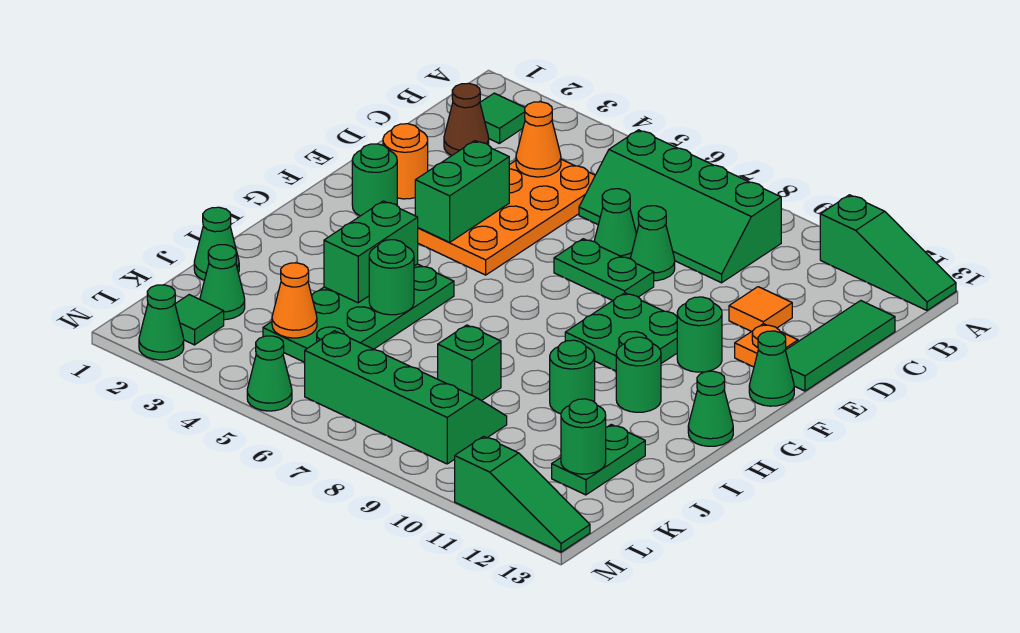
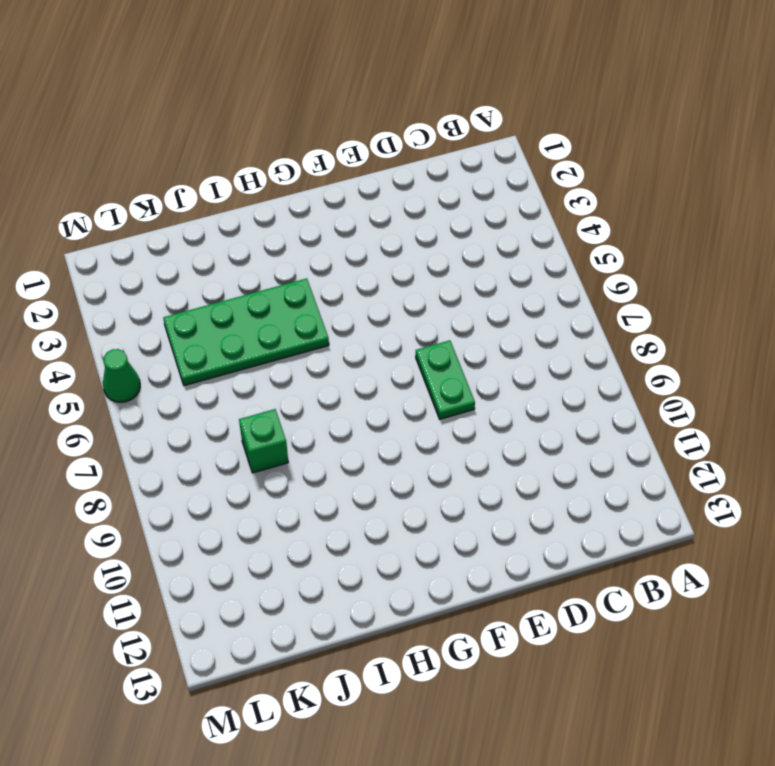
none -> green 1x3 slope [820,195,956,310]
none -> green 1x1 tile [480,93,525,144]
none -> green 2x4 slope [579,130,781,283]
none -> brown 1x1 cone [444,83,489,156]

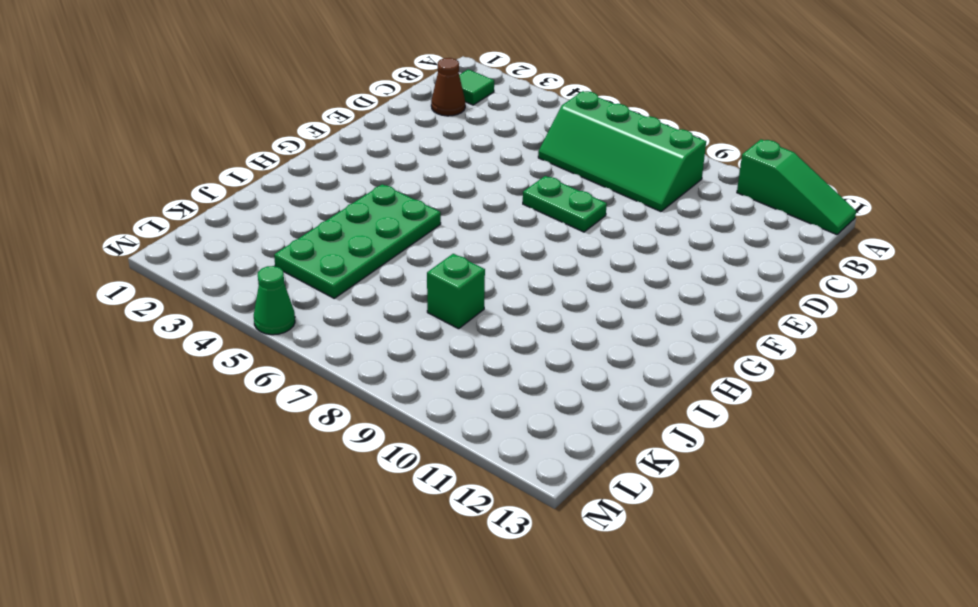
none -> orange 2x4 plate [418,159,595,275]
none -> green 1x3 tile [786,301,895,391]
none -> green 1x1 cone [594,189,636,259]
none -> green 1x1 cone [630,206,675,281]

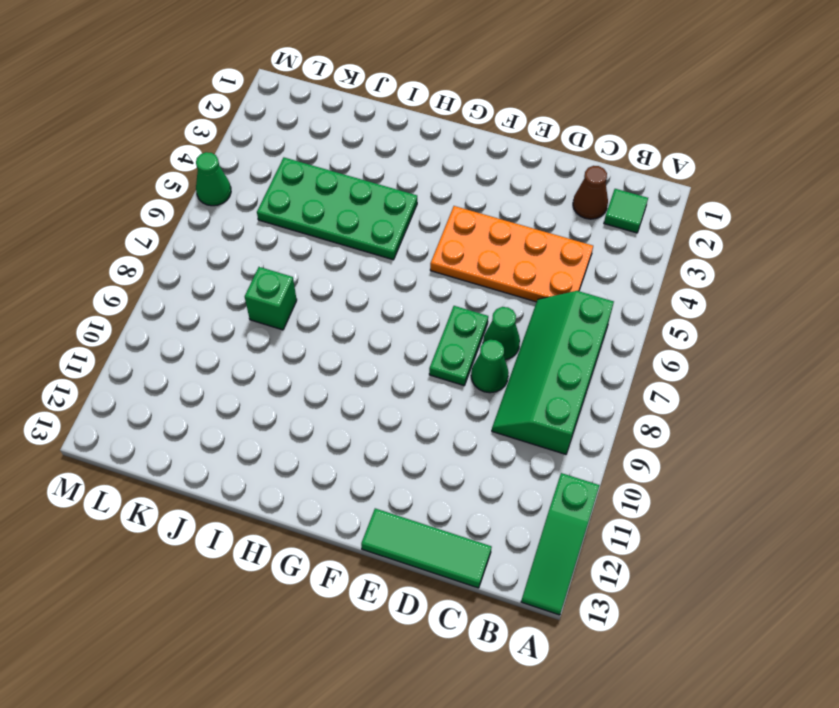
none -> orange 1x1 tile [729,287,792,331]
none -> orange 1x1 round brick [383,124,428,199]
none -> orange 1x1 plate [735,324,798,367]
none -> green 1x1 round brick [352,144,397,216]

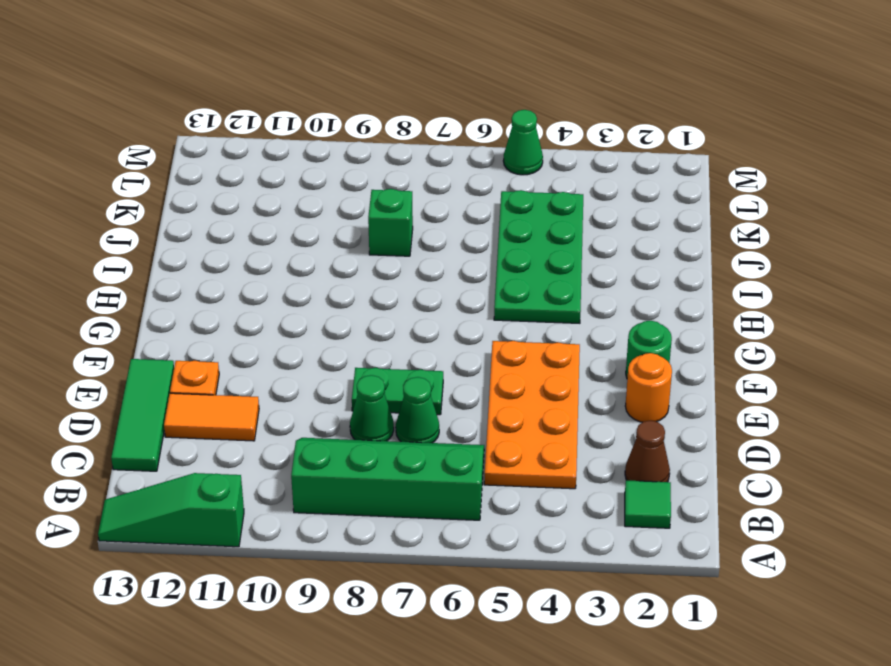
orange 1x2 tile [164,393,259,441] -> orange 1x1 tile [729,287,792,331]
none -> green 2x2 plate [565,293,677,371]
none -> green 1x1 round brick [677,297,722,372]
none -> green 1x1 cone [749,331,794,406]
none -> green 1x1 round brick [616,337,661,412]

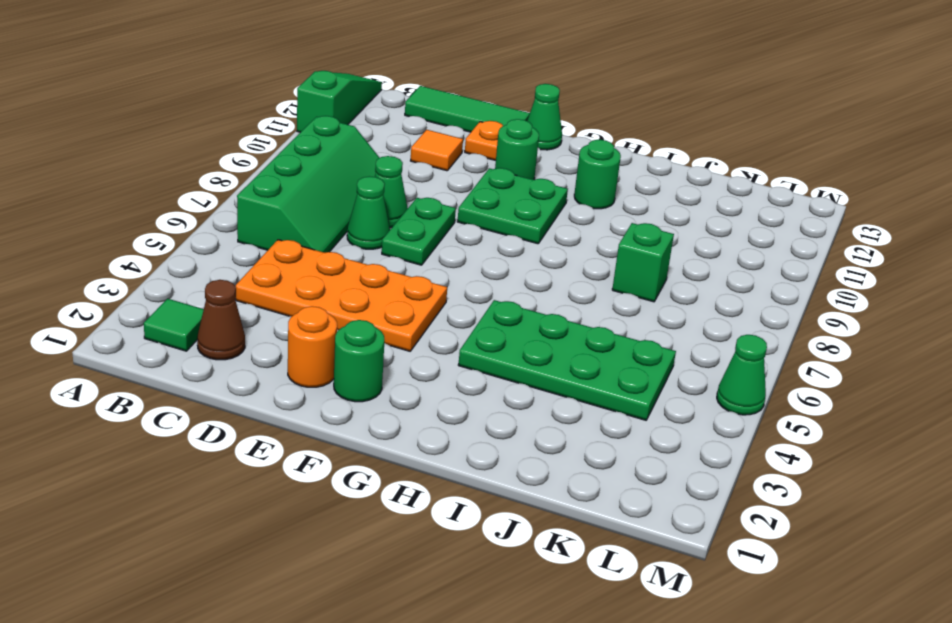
none -> green 1x1 cone [688,371,733,446]
none -> green 1x1 round brick [550,340,595,414]
none -> green 1x1 cone [194,207,239,280]
none -> green 1x2 plate [552,425,645,495]

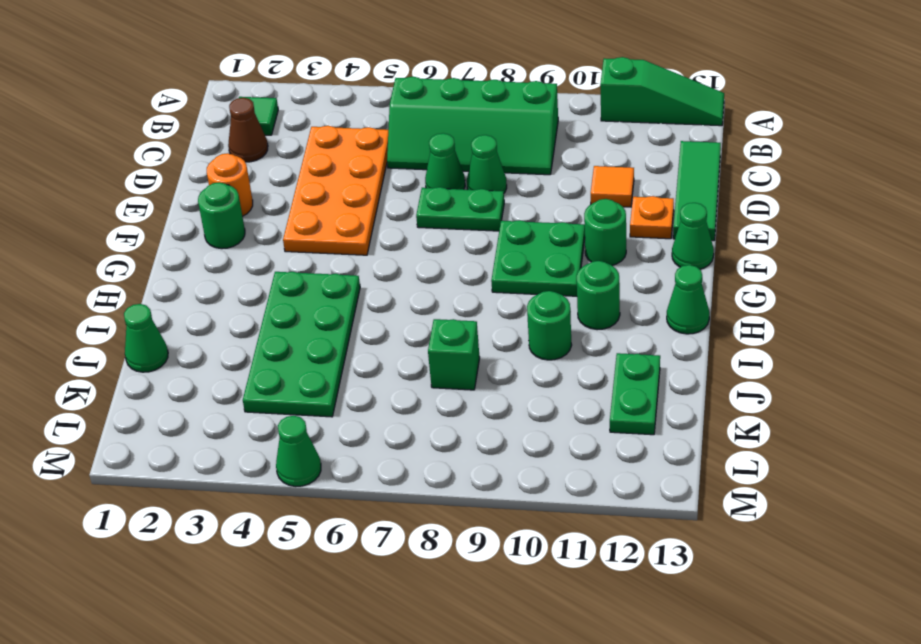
none -> green 1x1 cone [200,245,245,320]
none -> green 2x4 slope [305,331,507,464]
none -> green 1x1 tile [175,295,224,345]
none -> green 1x1 cone [139,285,184,360]

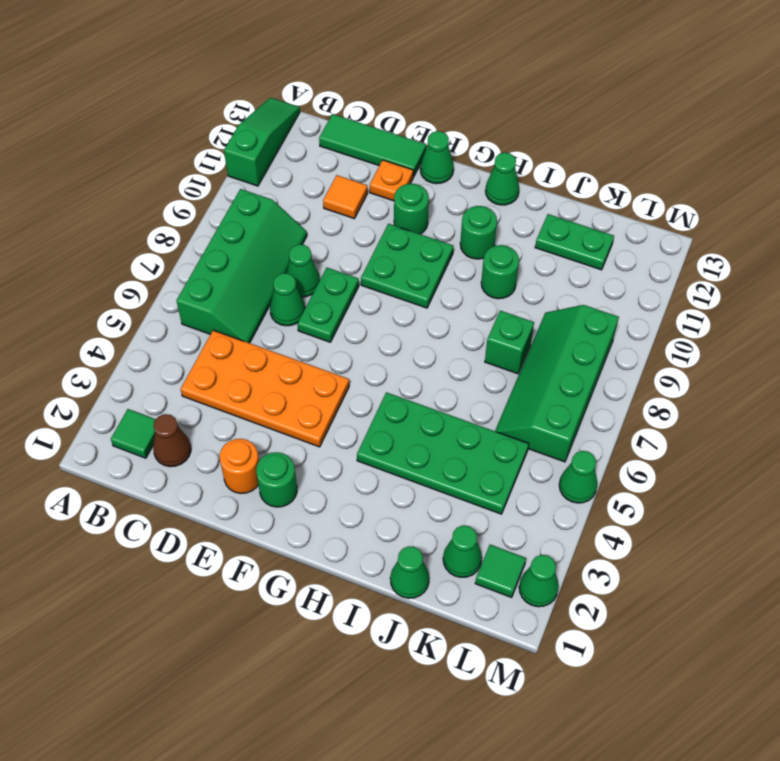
none -> green 1x3 slope [455,436,590,552]
none -> orange 1x1 cone [516,102,561,177]
none -> green 1x2 brick [415,141,509,242]
none -> green 1x2 brick [324,201,418,303]

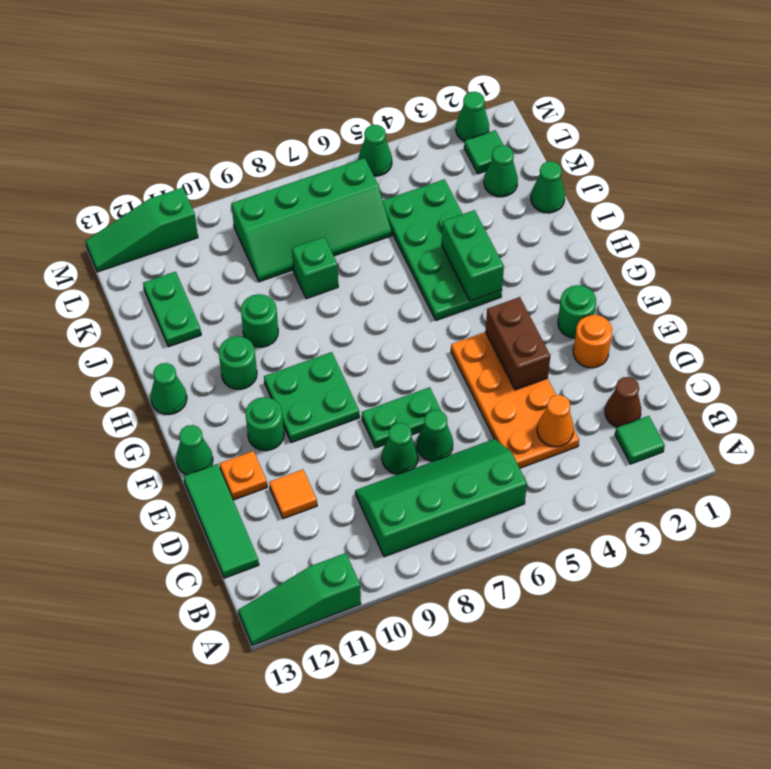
brown 1x2 brick [485,297,550,390] -> green 1x2 brick [415,141,509,242]
none -> green 1x1 round brick [369,240,414,315]
none -> orange 1x1 cone [272,263,317,338]
none -> green 1x1 round brick [561,399,606,474]

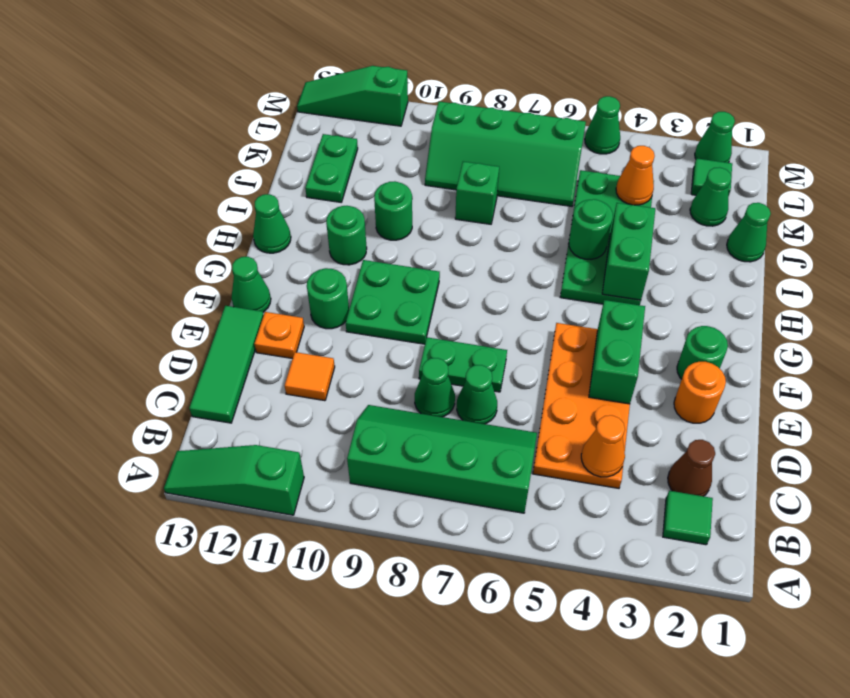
none -> green 1x1 round brick [561,399,606,474]

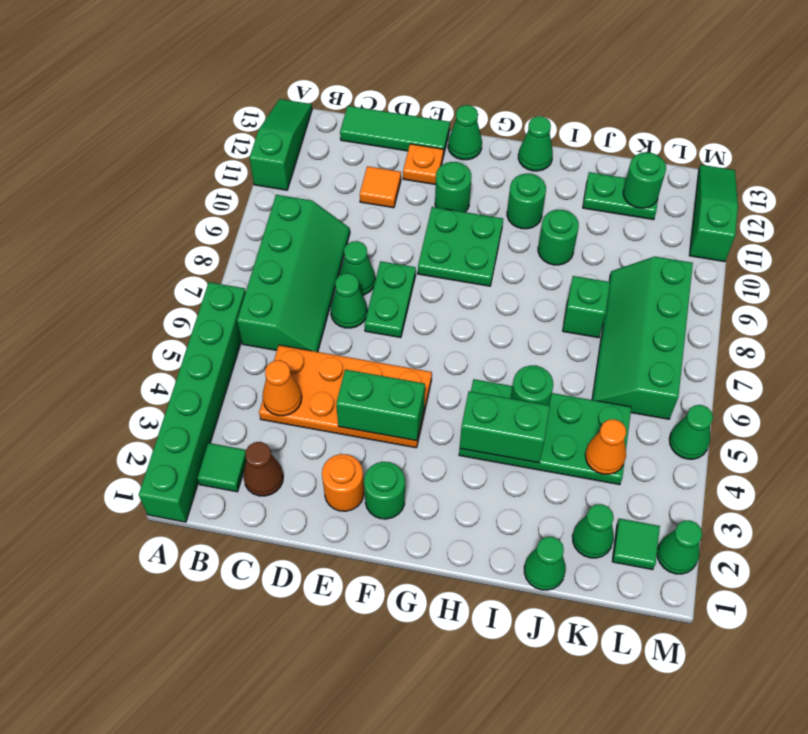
green 1x6 brick [139,282,246,522] -> none

